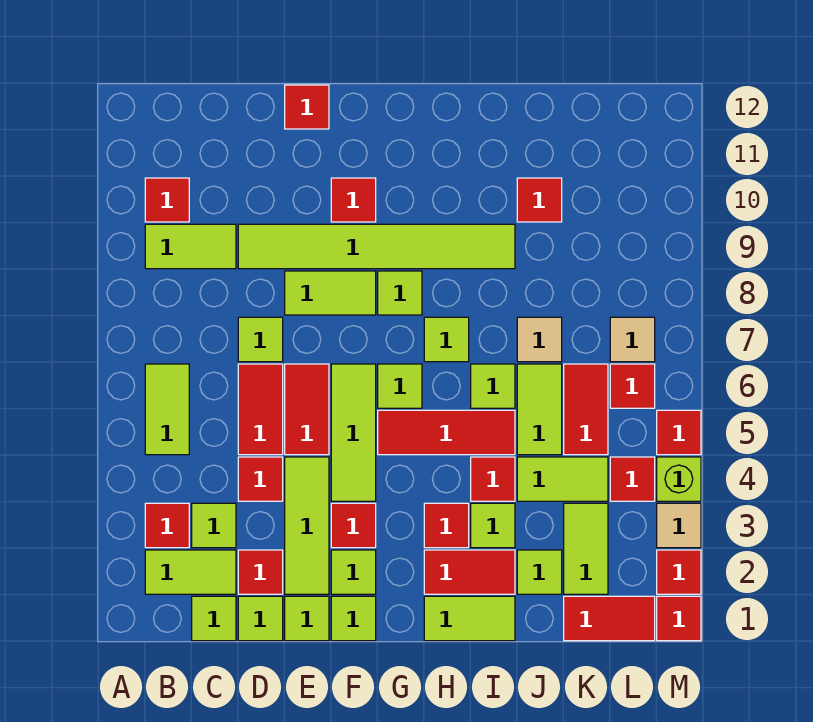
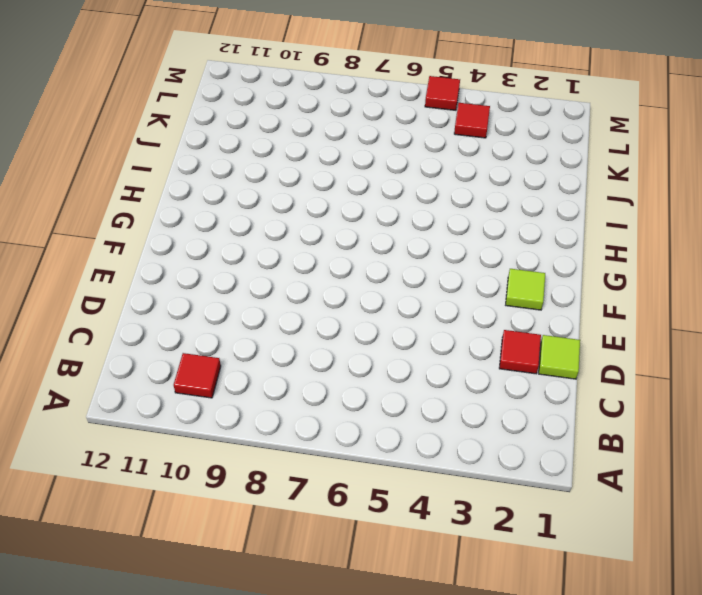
none -> lime 1x2 tile [145,550,236,594]
none -> red 1x1 tile [145,503,189,548]
none -> lime 1x2 tile [145,364,189,455]
none -> lime 1x2 tile [145,224,236,269]

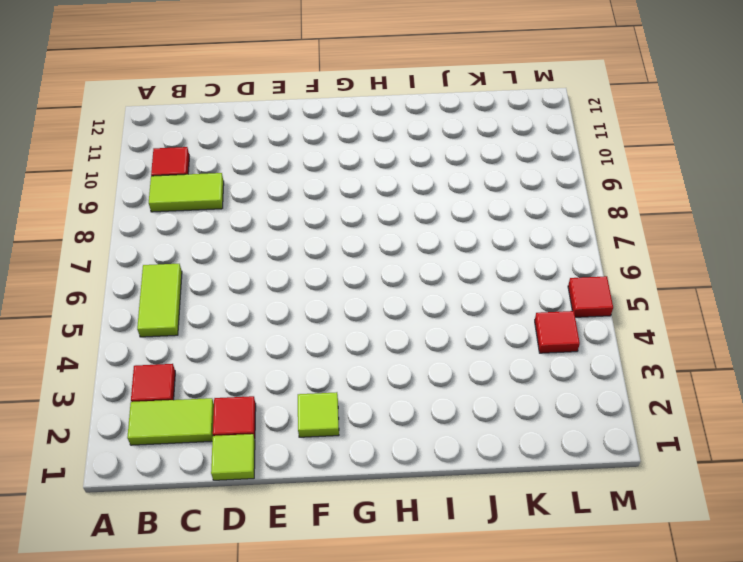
none -> lime 1x1 tile [192,596,236,641]
none -> lime 1x1 tile [192,503,236,548]
none -> red 1x1 tile [238,457,283,501]
none -> red 1x2 tile [238,364,283,455]

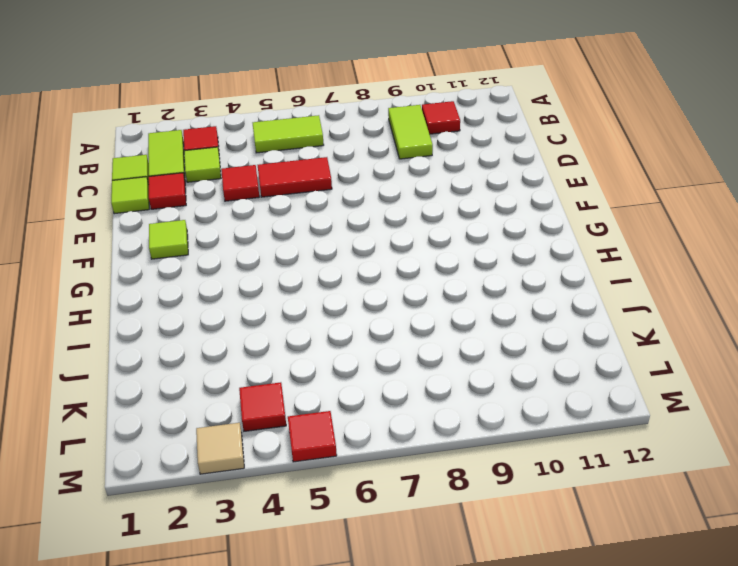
none -> lime 1x1 tile [238,317,283,362]
none -> lime 1x6 tile [238,224,515,269]
none -> lime 1x1 tile [285,596,329,641]
none -> lime 1x3 tile [285,457,329,594]

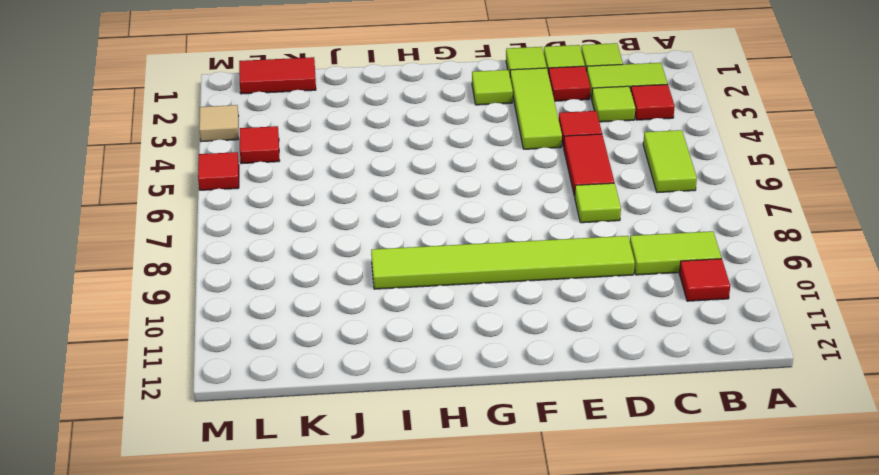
none -> red 1x2 tile [285,364,329,455]
none -> lime 1x2 tile [285,271,376,315]
none -> red 1x1 tile [285,85,329,129]
none -> lime 1x1 tile [331,596,376,641]

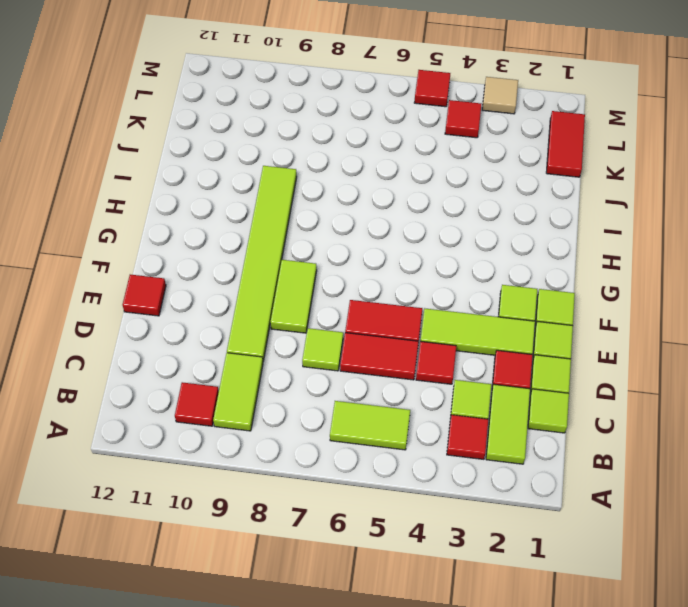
none -> red 1x1 tile [331,503,376,548]
none -> lime 1x3 tile [331,364,376,501]
none -> red 1x1 tile [331,178,376,222]
none -> red 1x3 tile [378,410,515,455]

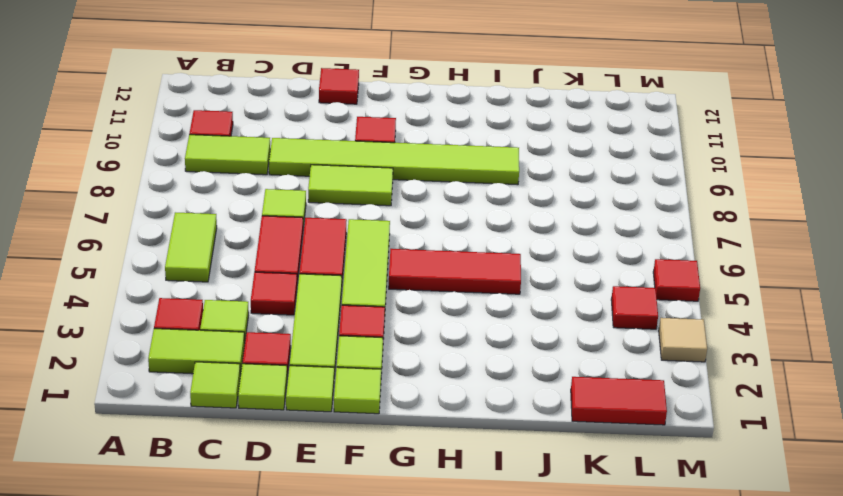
none -> lime 1x1 tile [378,364,422,408]
none -> lime 1x1 tile [378,271,422,315]
none -> lime 1x2 tile [424,596,515,641]
none -> red 1x2 tile [424,550,515,594]

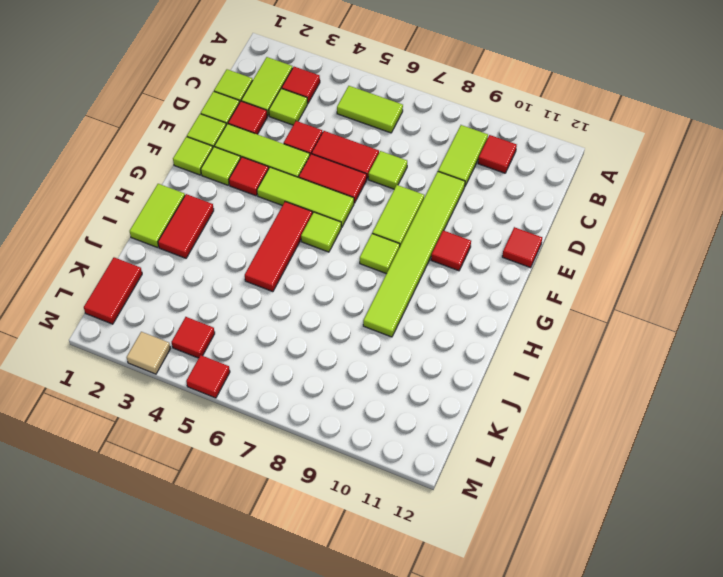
none -> red 1x1 tile [424,503,469,548]
none -> lime 1x1 tile [424,317,469,362]
none -> lime 1x1 tile [471,503,515,548]
none -> red 1x1 tile [471,457,515,501]

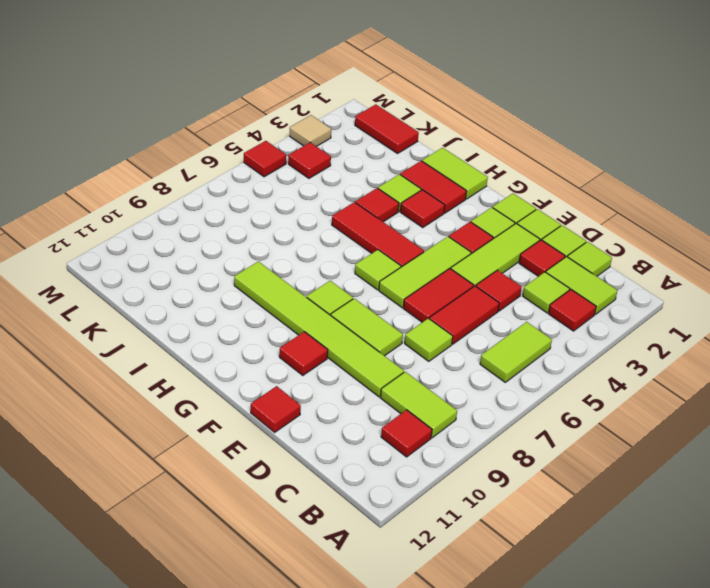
none -> lime 1x1 tile [424,317,469,362]
none -> lime 1x1 tile [471,364,515,408]
none -> lime 1x1 tile [517,550,562,594]
none -> lime 1x2 tile [517,457,608,501]

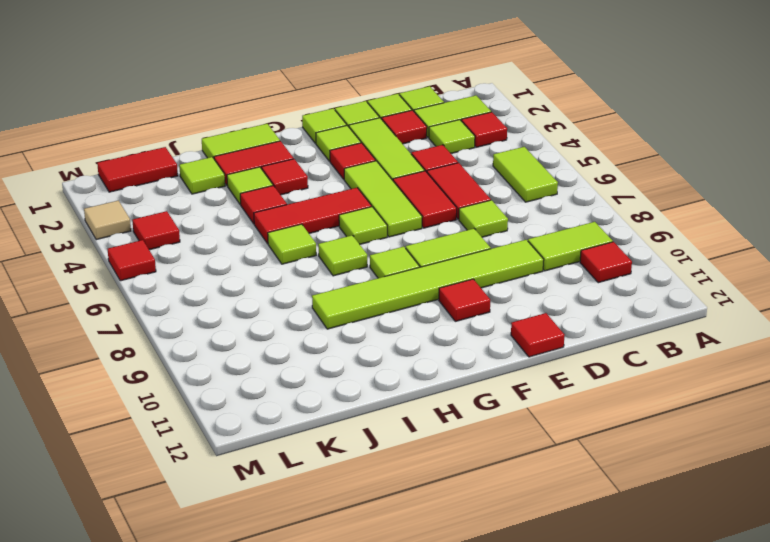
none -> lime 1x2 tile [517,457,608,501]
none -> lime 1x2 tile [517,364,562,455]
none -> tan 1x1 tile [517,317,562,362]
none -> red 1x1 tile [517,178,562,222]

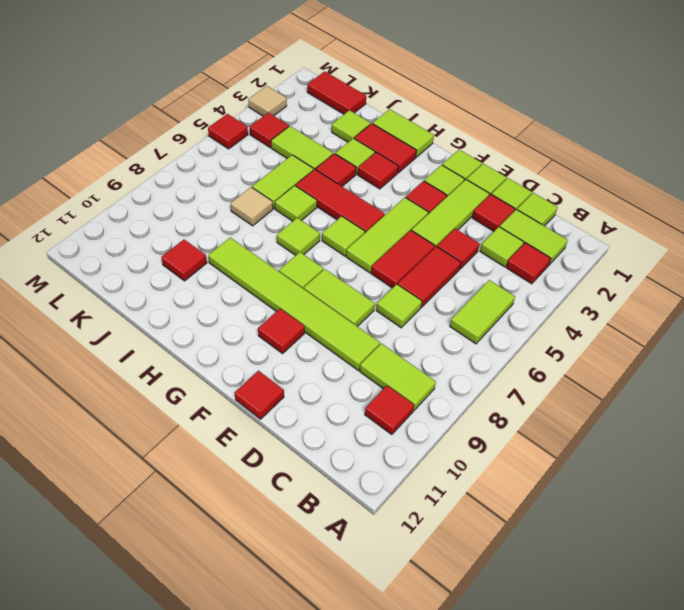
none -> lime 1x2 tile [564,503,608,594]
none -> red 1x2 tile [564,364,608,455]
none -> red 1x1 tile [610,364,655,408]
none -> tan 1x1 tile [610,317,655,362]

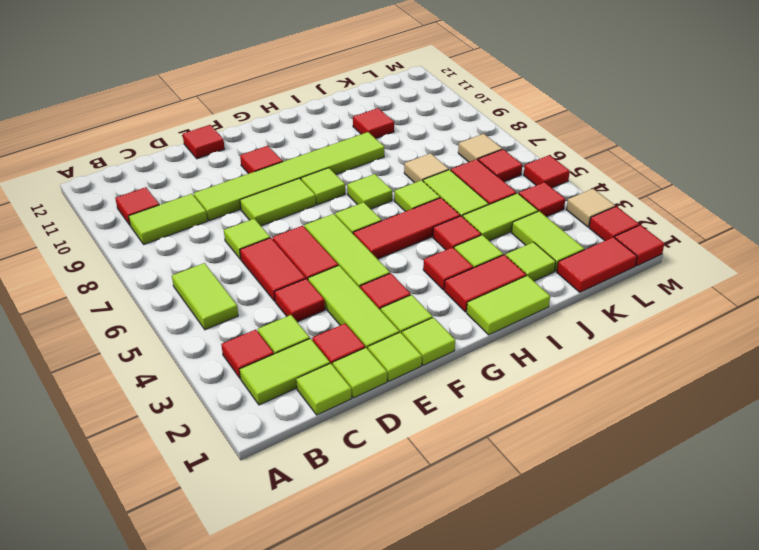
none -> lime 1x1 brick [657,457,701,501]

